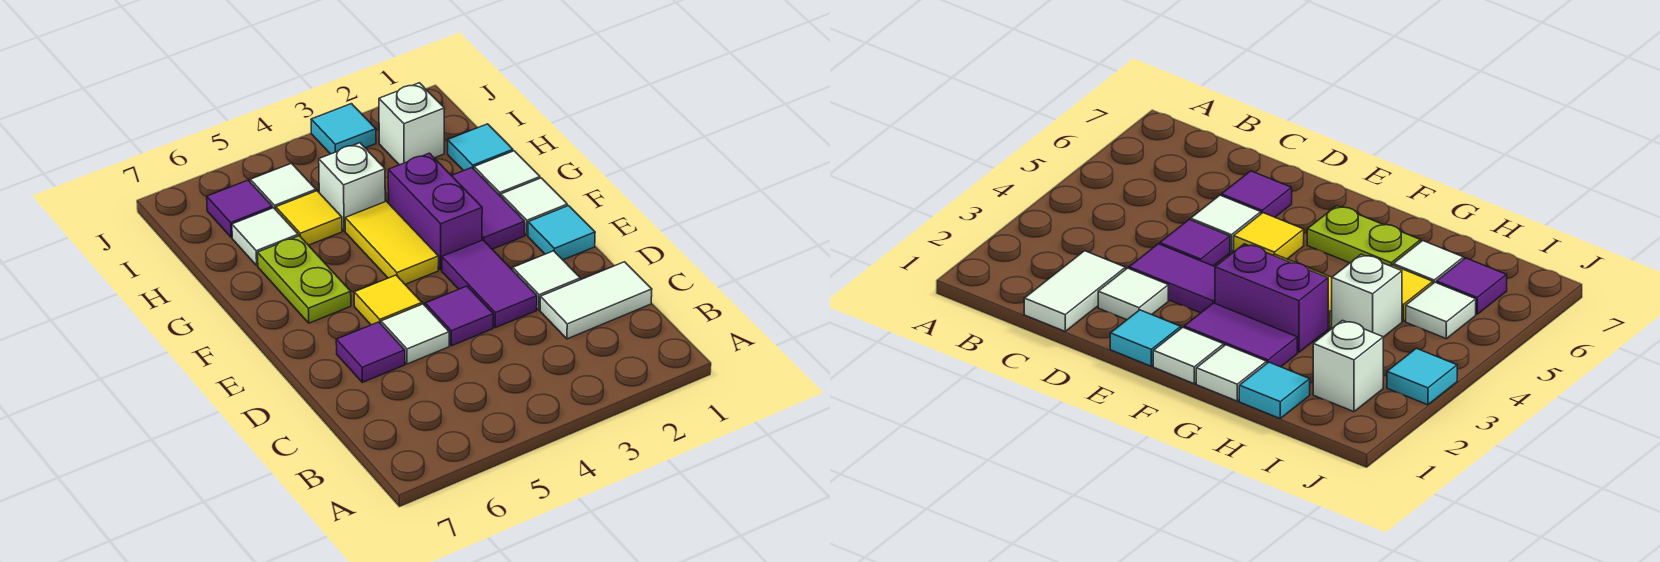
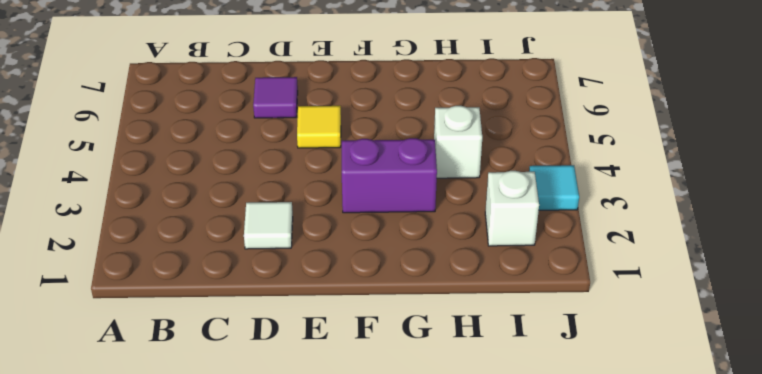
none -> white 1x2 tile [540,262,652,339]
none -> purple 1x2 tile [442,240,537,328]
none -> purple 1x1 tile [425,286,493,346]

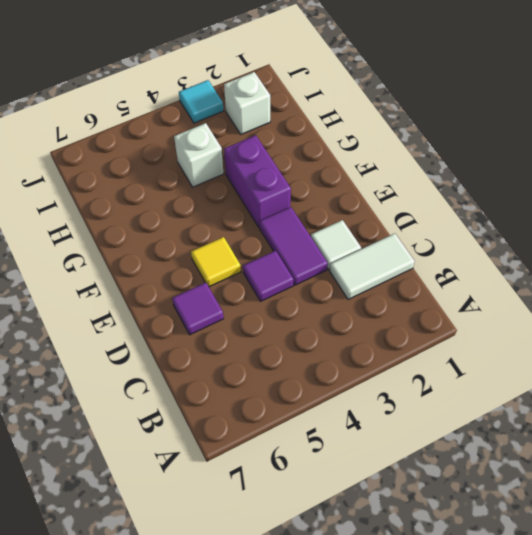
none -> white 1x1 tile [381,304,449,364]
none -> cyan 1x1 tile [528,206,595,260]
none -> white 1x1 tile [501,178,567,235]

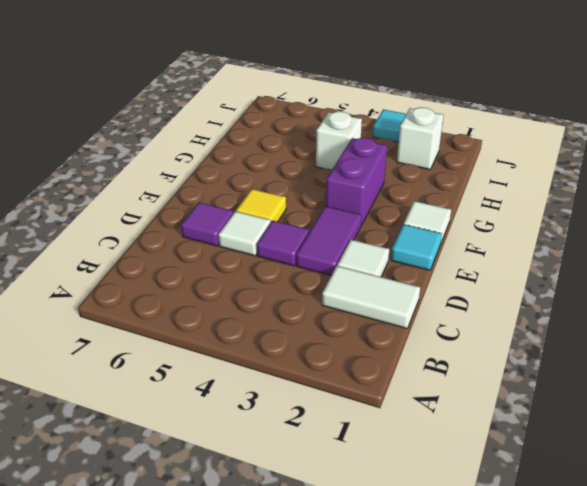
none -> purple 1x2 tile [452,168,525,249]
none -> yellow 1x2 tile [345,201,439,284]
none -> lime 1x2 plate [258,236,351,323]

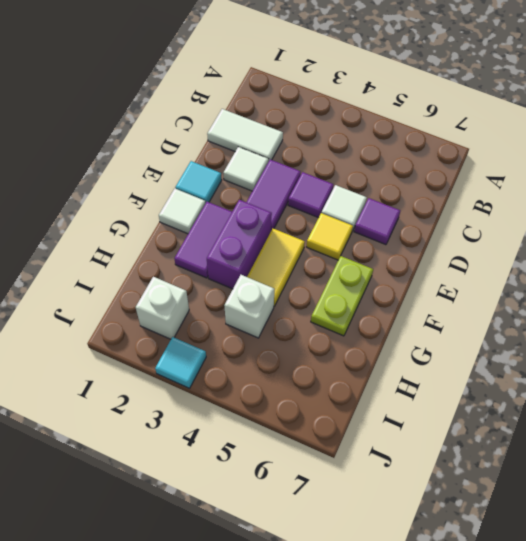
none -> white 1x1 tile [474,151,540,196]
none -> cyan 1x1 tile [448,124,513,171]
none -> yellow 1x1 tile [276,191,342,245]

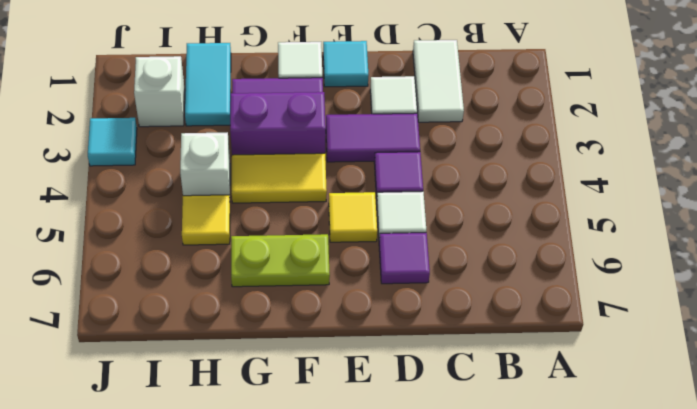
cyan 1x2 tile [185,43,231,126] -> cyan 1x1 tile [448,124,513,171]
none -> white 1x1 tile [474,151,540,196]
none -> white 1x1 tile [232,208,298,266]
none -> white 1x1 tile [250,163,316,210]

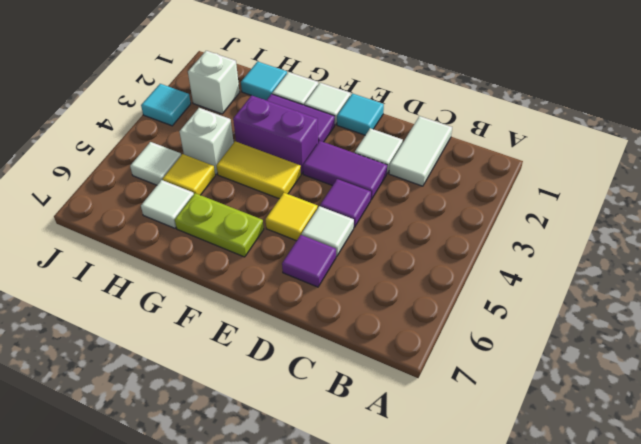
none -> purple 1x1 tile [207,180,272,237]

